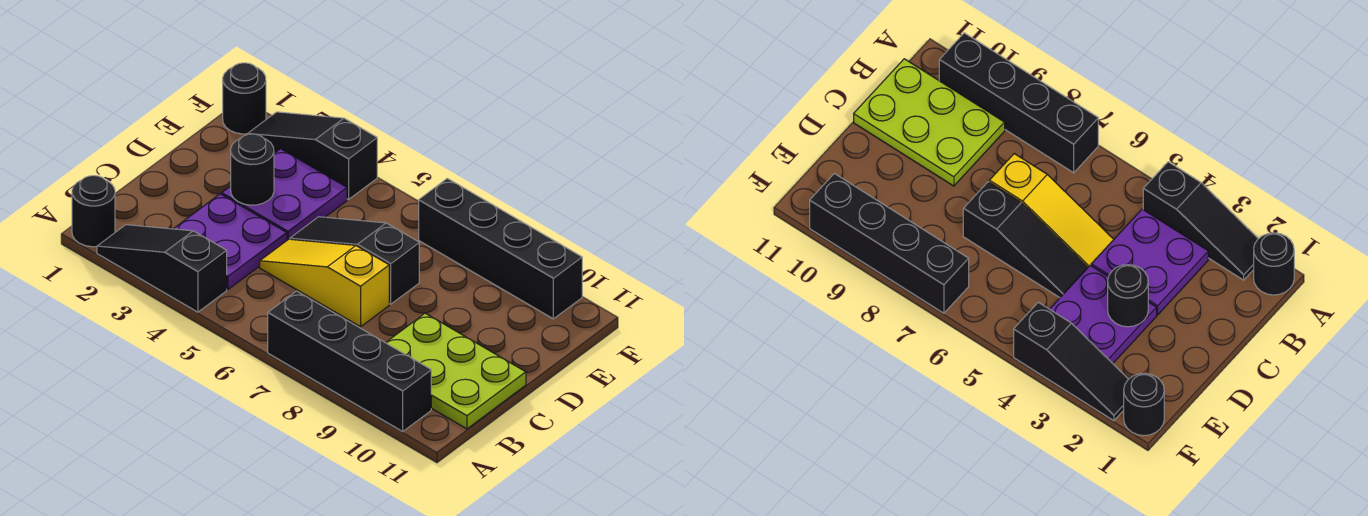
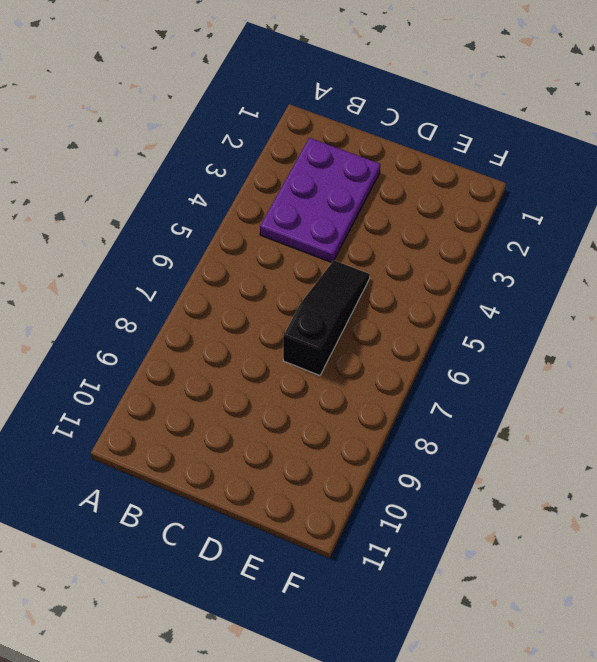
purple 2x3 plate [260,138,380,262] -> purple 2x2 plate [174,194,287,290]
none -> black 1x1 round brick [72,176,115,247]
none -> black 1x3 slope [97,225,227,312]
none -> black 1x4 brick [268,291,431,431]

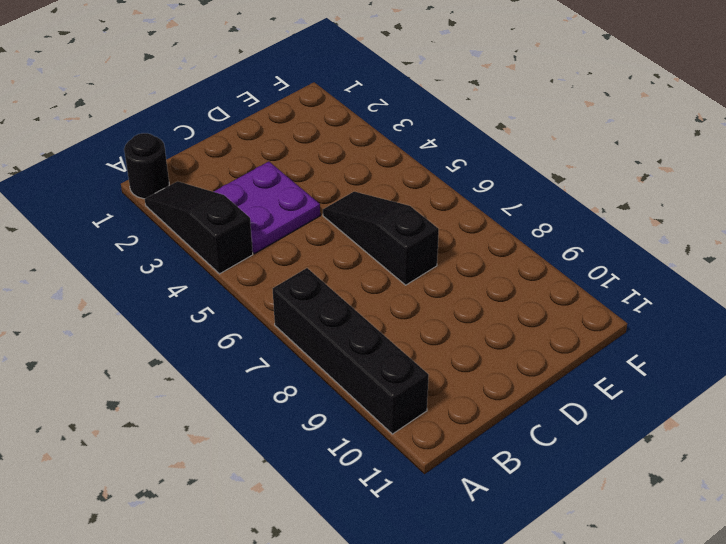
none -> lime 2x3 plate [386,313,526,429]
none -> yellow 1x3 slope [260,239,389,327]
none -> purple 2x2 plate [222,149,347,240]

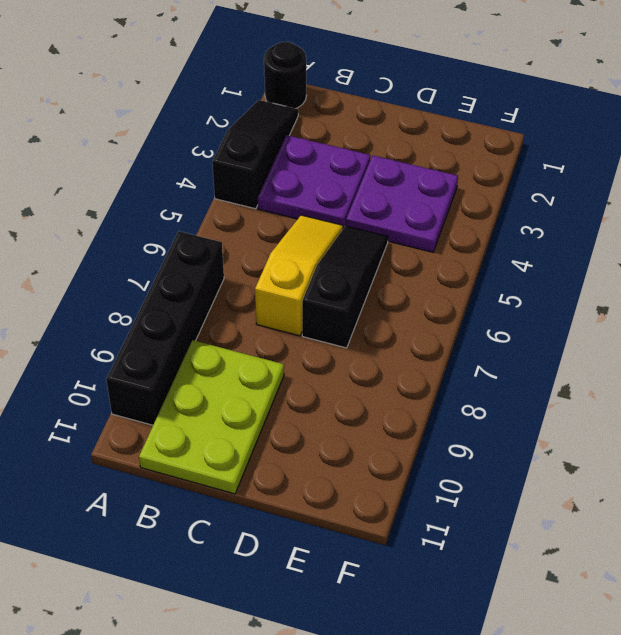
none -> black 1x1 round brick [223,63,266,134]
none -> black 1x3 slope [248,112,377,199]
none -> black 1x4 brick [419,178,582,319]

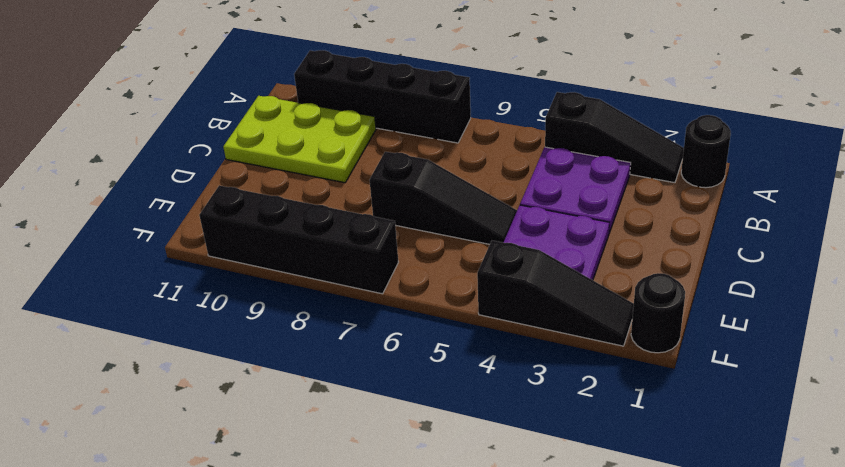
none -> yellow 1x3 slope [260,239,389,327]
none -> black 1x1 round brick [231,134,274,205]

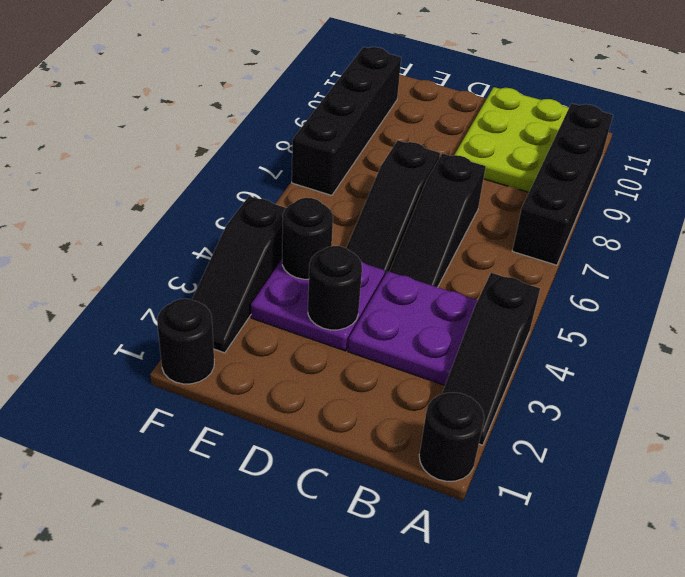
black 1x3 slope [389,153,486,287] -> yellow 1x3 slope [260,239,389,327]
black 1x1 round brick [282,198,333,279] -> none

